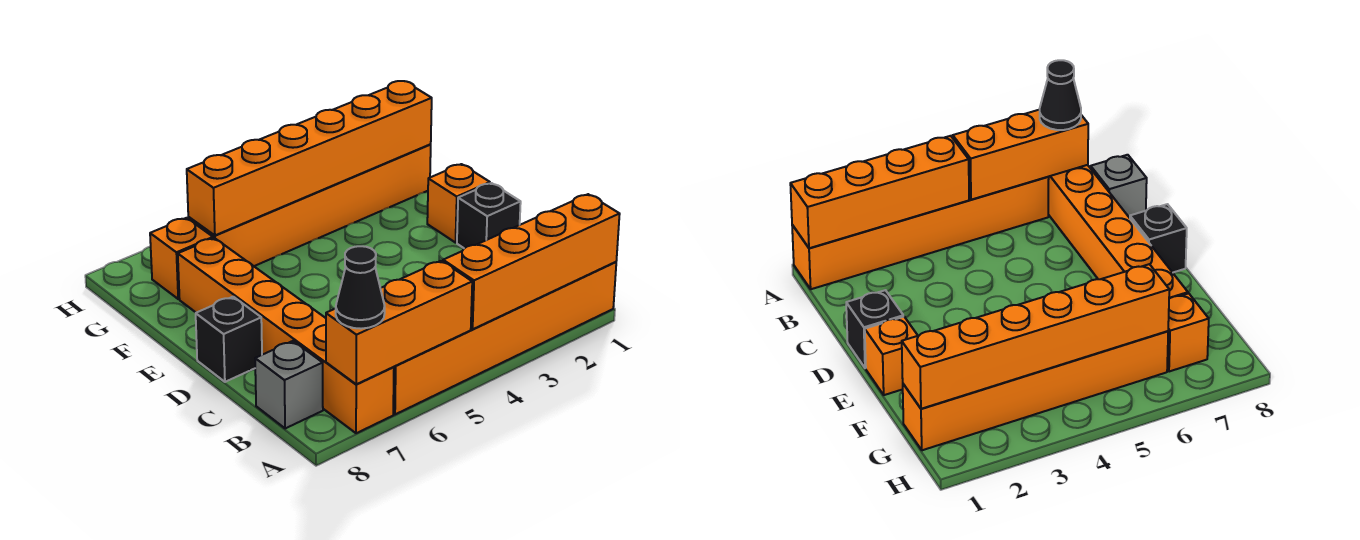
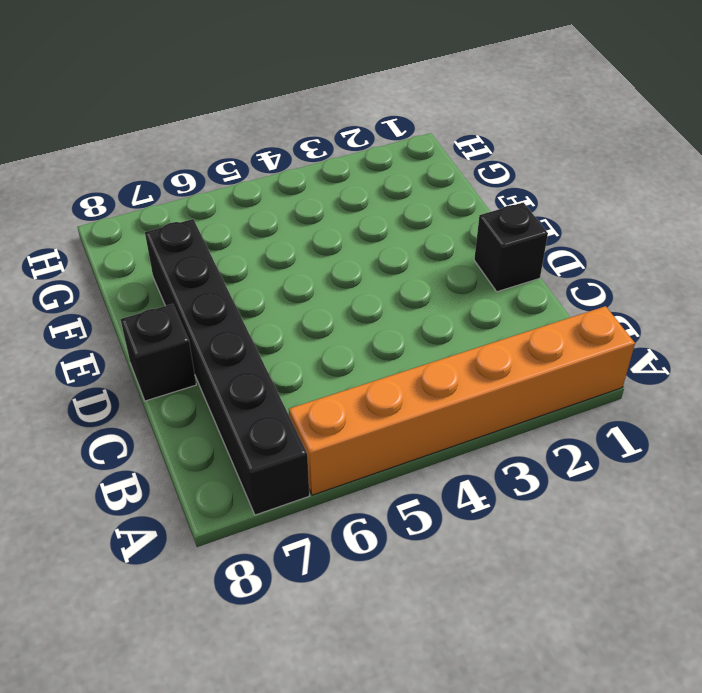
black 1x6 brick [145,219,309,515] -> orange 1x6 brick [178,238,394,433]
none -> grey 1x1 brick [255,341,323,429]
none -> orange 1x1 brick [427,164,490,243]
none -> orange 1x6 brick [188,145,431,266]

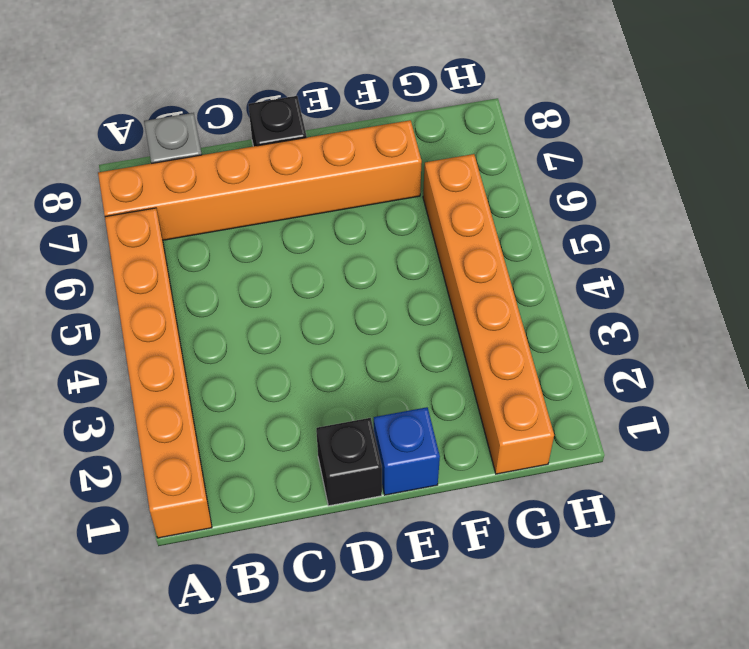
blue 1x1 brick [374,407,440,495] -> orange 1x1 brick [427,164,490,243]
none -> orange 1x1 brick [150,218,213,299]
none -> orange 1x4 brick [443,194,620,329]
none -> orange 1x3 brick [326,261,472,384]

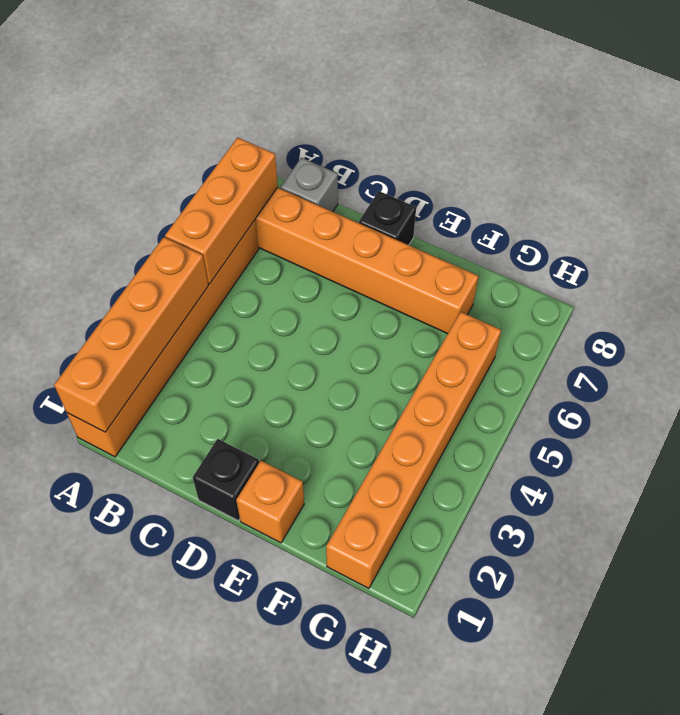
none -> orange 1x1 brick [150,218,213,299]
none -> orange 1x6 brick [187,81,432,235]
none -> black 1x1 cone [336,246,385,329]

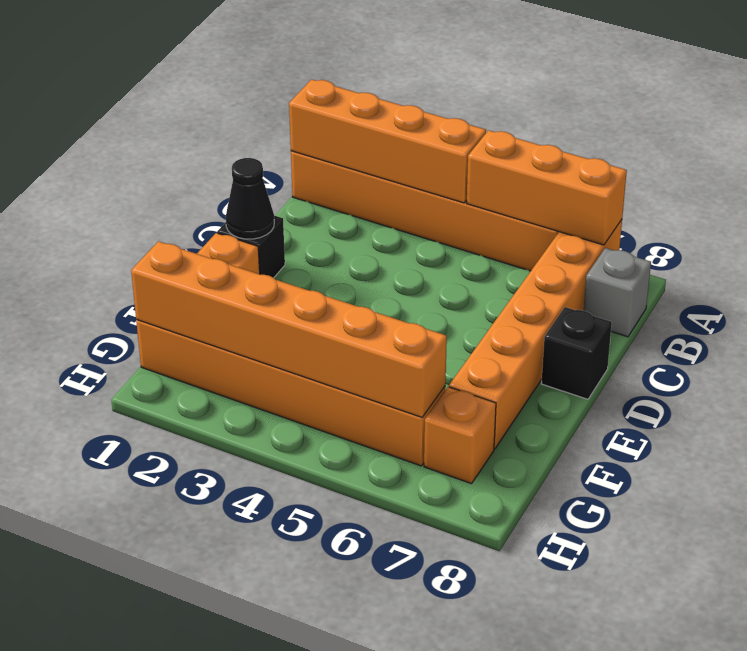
black 1x1 cone [226,158,274,239] -> black 1x1 cone moved to [336,246,385,329]

